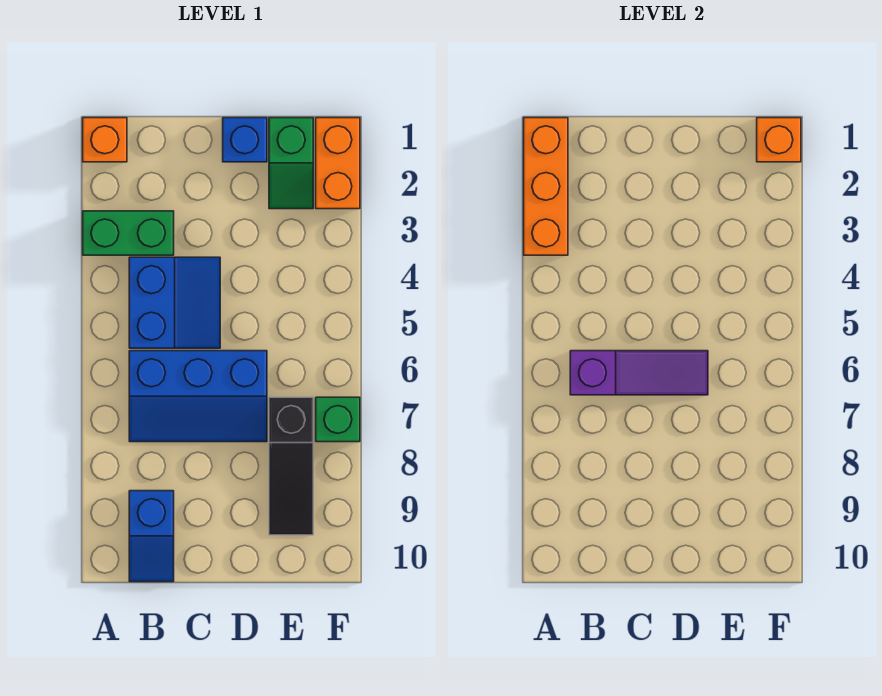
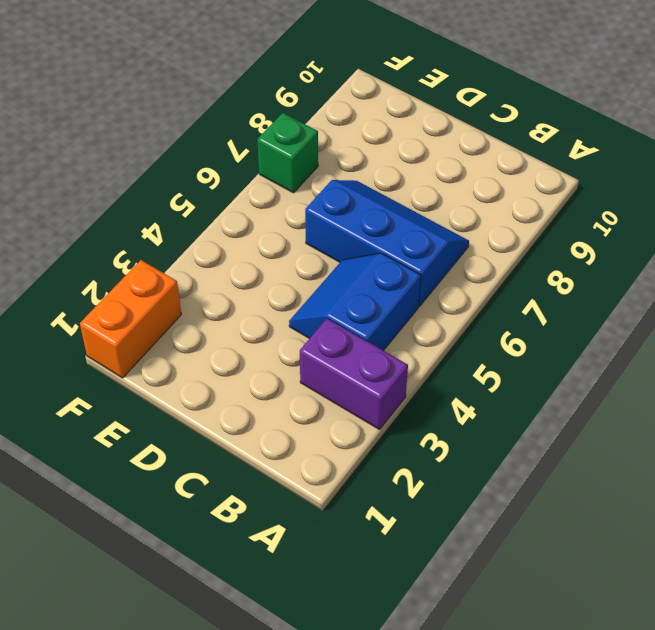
purple 1x2 brick [300,318,408,430] -> green 1x2 brick [83,211,174,255]
none -> orange 1x1 brick [83,118,127,162]
none -> blue 1x2 slope [129,491,174,582]
none -> blue 1x1 brick [223,118,267,162]

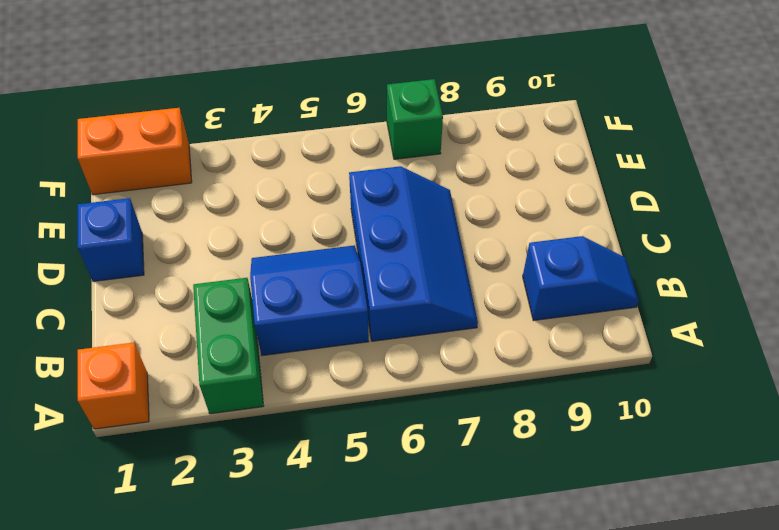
none -> green 1x2 slope [269,118,313,209]
none -> black 1x3 slope [269,397,313,535]
none -> orange 1x3 brick [524,118,568,255]

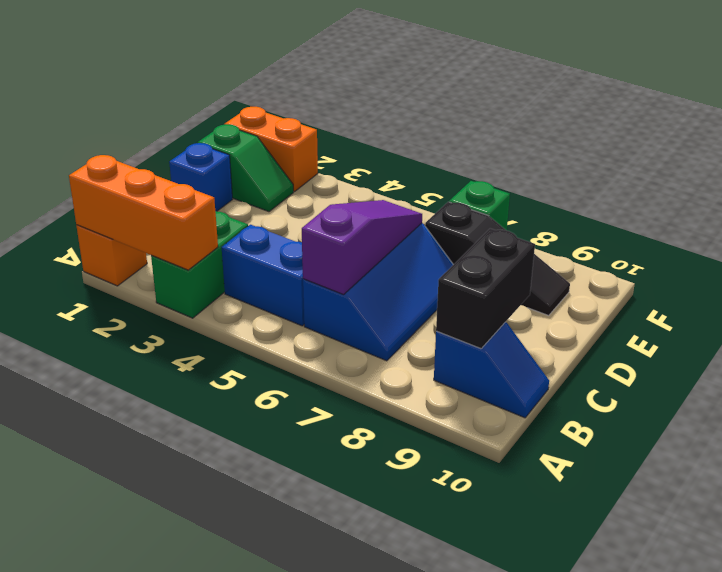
black 1x2 brick [436,228,535,349] -> none
none -> orange 1x1 brick [757,118,801,162]

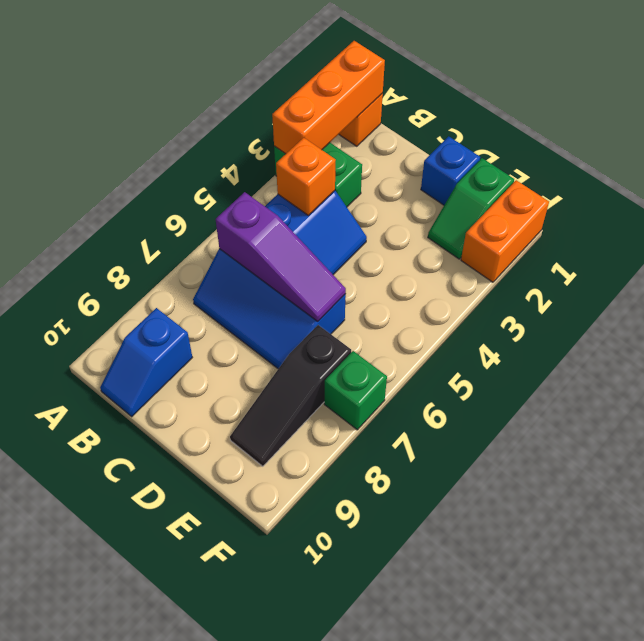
orange 1x1 brick [276,138,336,215] -> orange 1x1 brick moved to [757,118,801,162]

